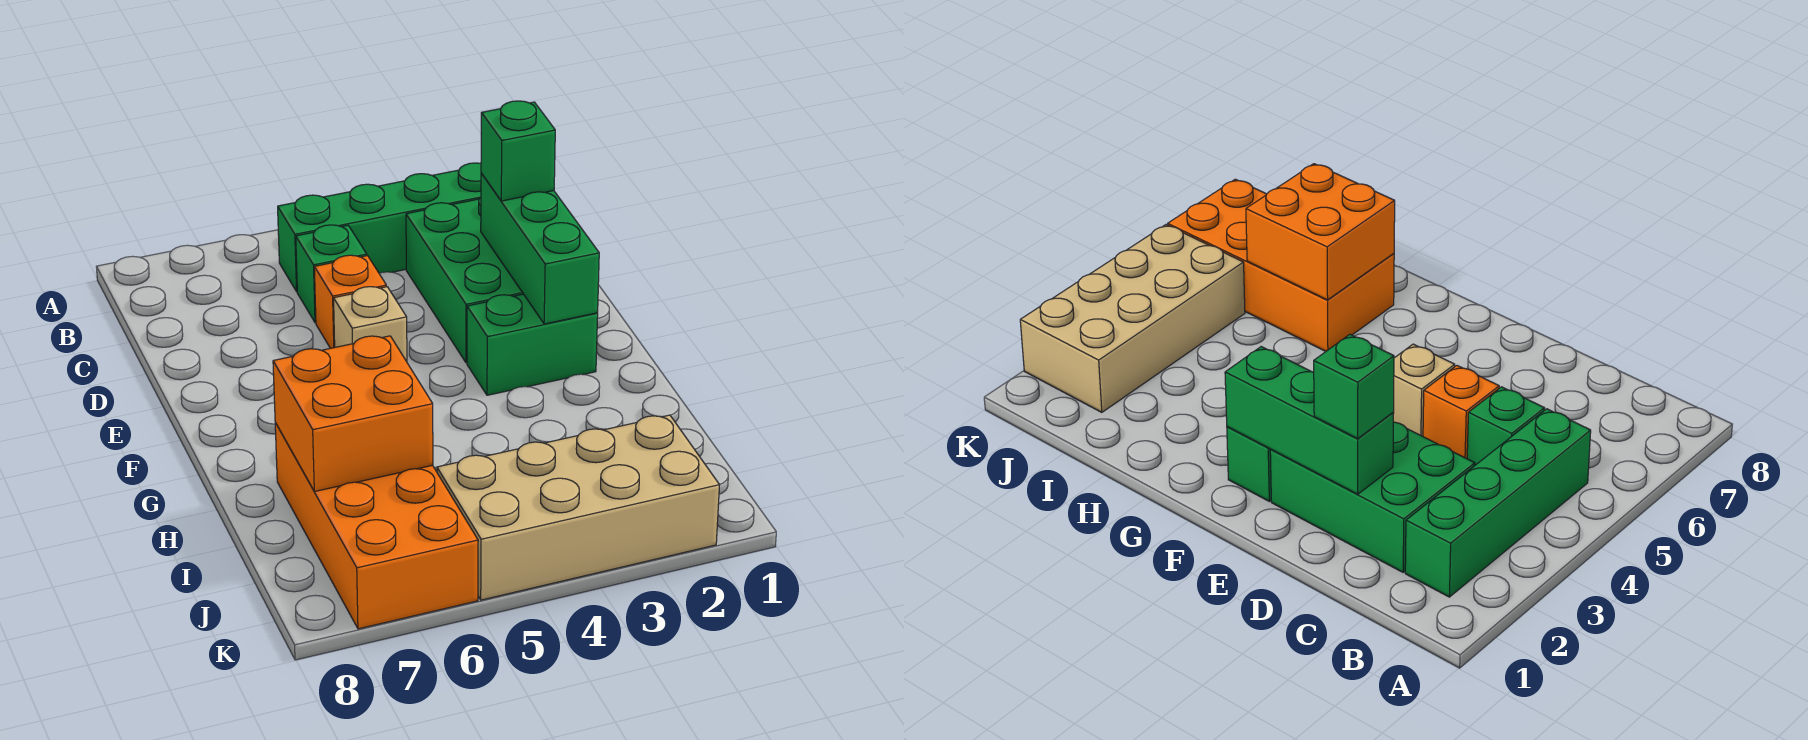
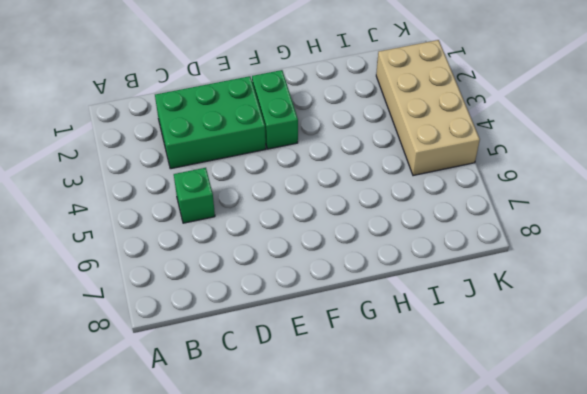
none -> green 1x4 brick [278,163,481,292]
none -> orange 1x1 brick [314,255,386,348]

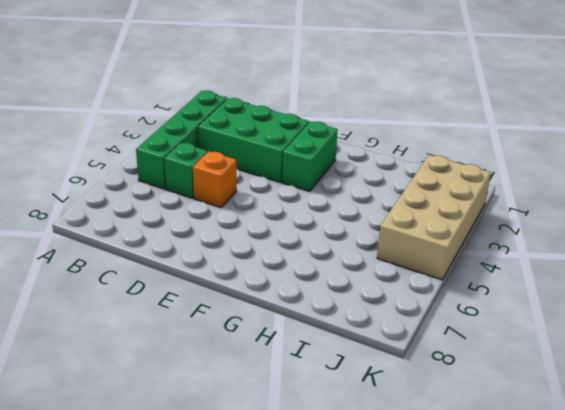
none -> tan 1x1 brick [334,287,407,362]
none -> orange 2x4 brick [275,423,478,629]

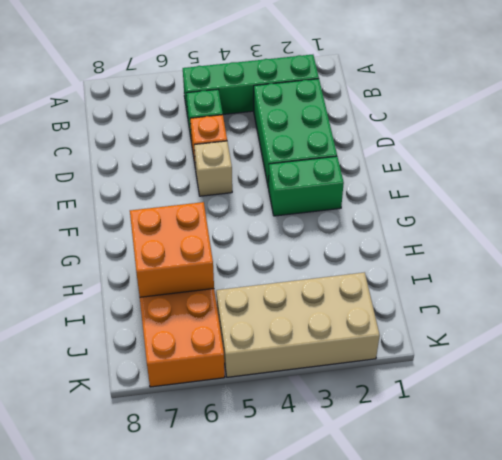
none -> green 1x3 brick [481,173,599,324]
none -> green 1x1 brick [481,101,555,201]

